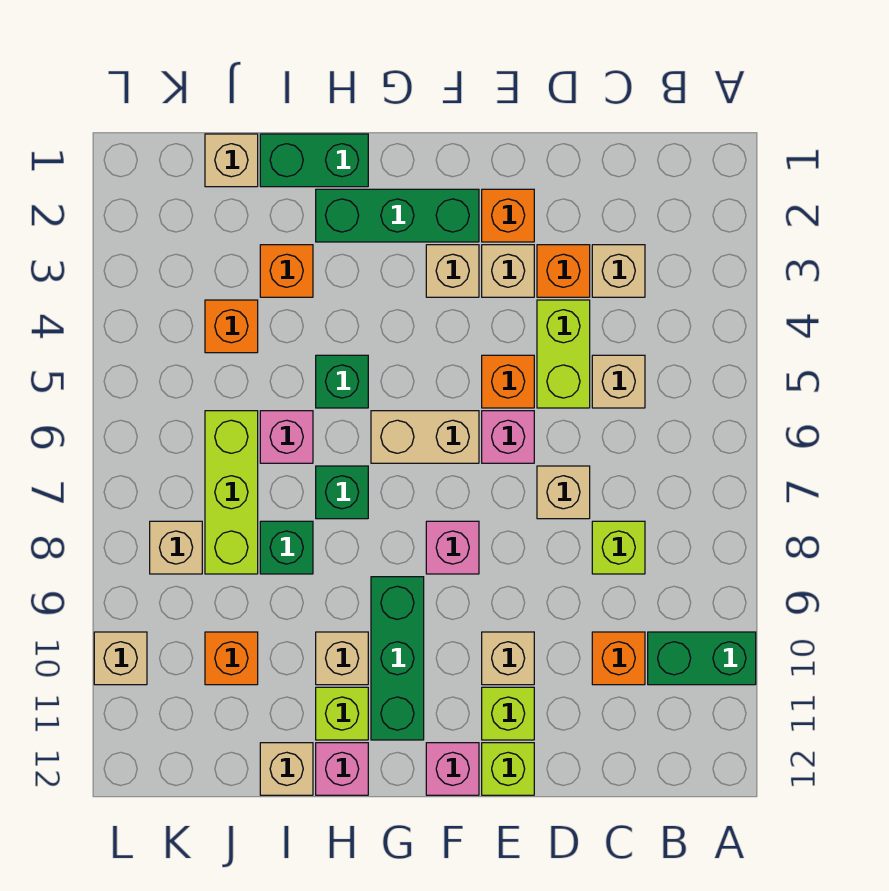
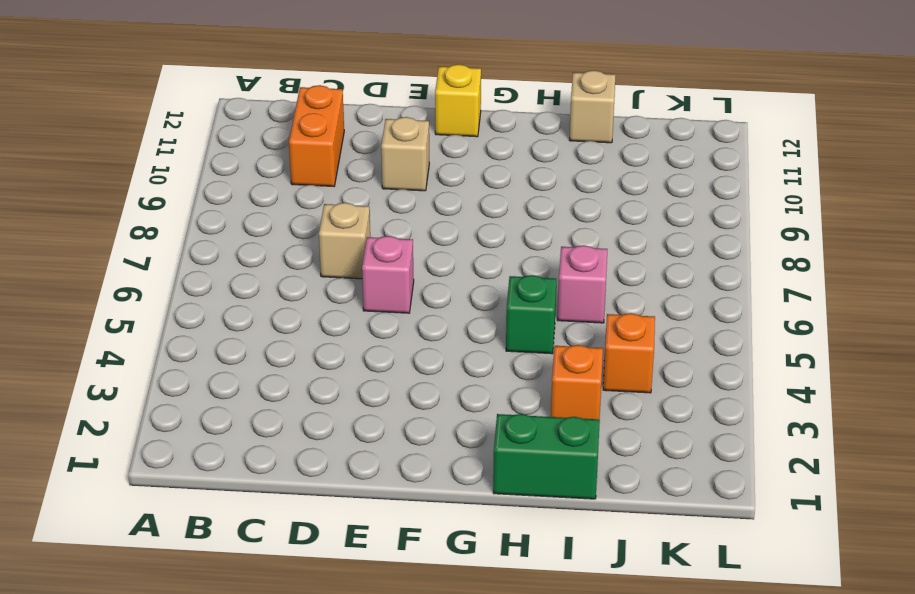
orange 1x2 brick [289,85,344,186] -> orange 1x1 brick [592,632,645,685]
yellow 1x1 brick [435,64,481,137] -> pink 1x1 brick [426,743,479,795]
none -> green 1x2 brick [648,632,756,685]
none -> tan 1x1 brick [592,245,645,297]
none -> tan 1x1 brick [592,355,645,408]
none -> lime 1x1 brick [592,521,645,574]

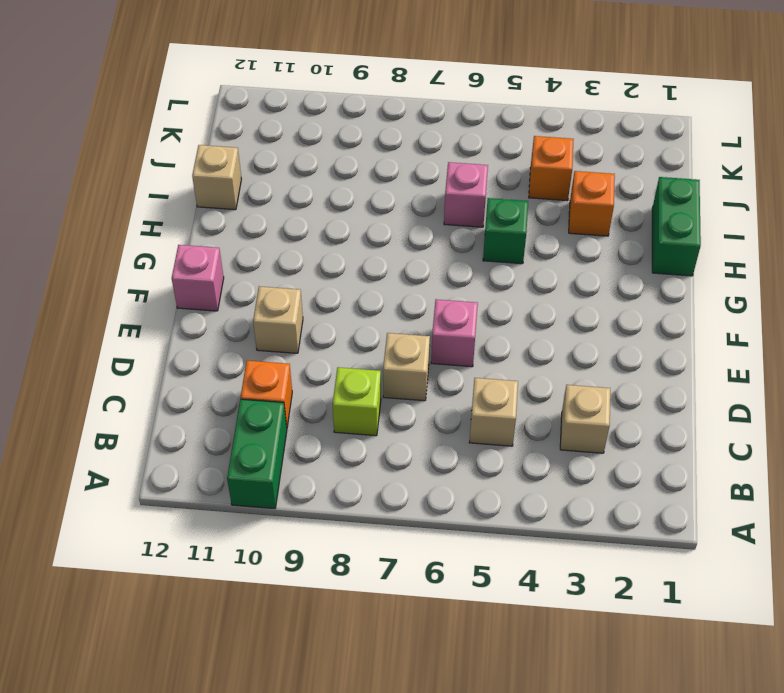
none -> orange 1x1 brick [537,245,590,297]
none -> lime 1x2 brick [537,300,590,408]
none -> orange 1x1 brick [482,189,534,242]
none -> tan 1x1 brick [482,245,534,297]

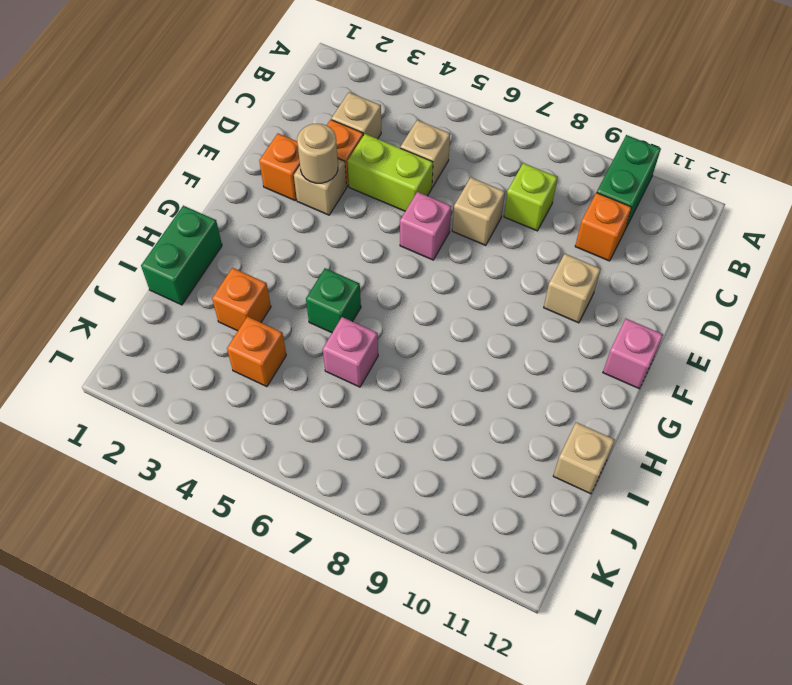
tan 1x1 round brick [297,124,338,183] -> none
none -> orange 1x1 brick [482,355,534,408]
none -> lime 1x1 brick [482,687,534,740]
none -> lime 1x1 brick [482,743,534,795]
none -> green 1x3 brick [316,189,479,242]

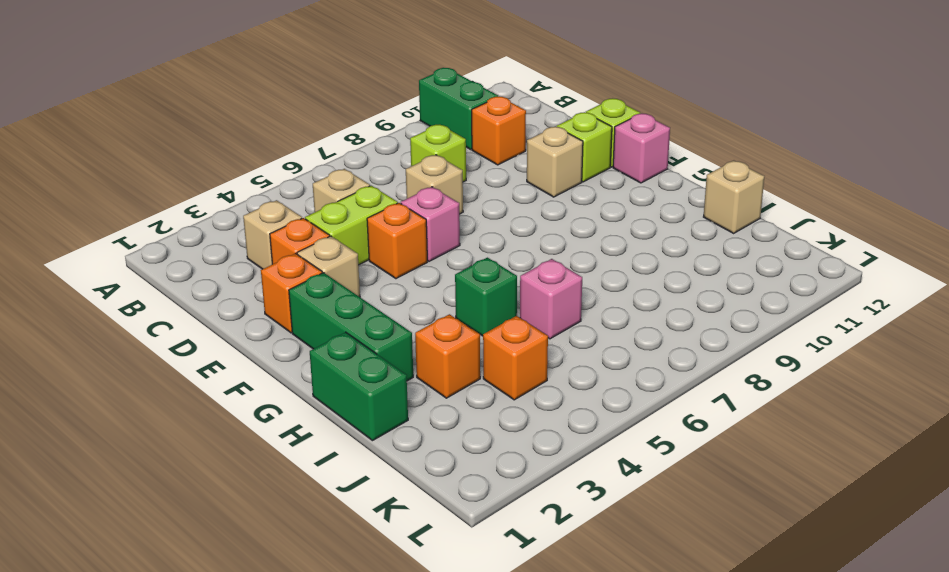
none -> tan 1x1 brick [426,245,479,297]
none -> tan 1x2 brick [371,411,479,463]
none -> pink 1x1 brick [426,521,479,574]
none -> green 1x3 brick [371,577,424,740]

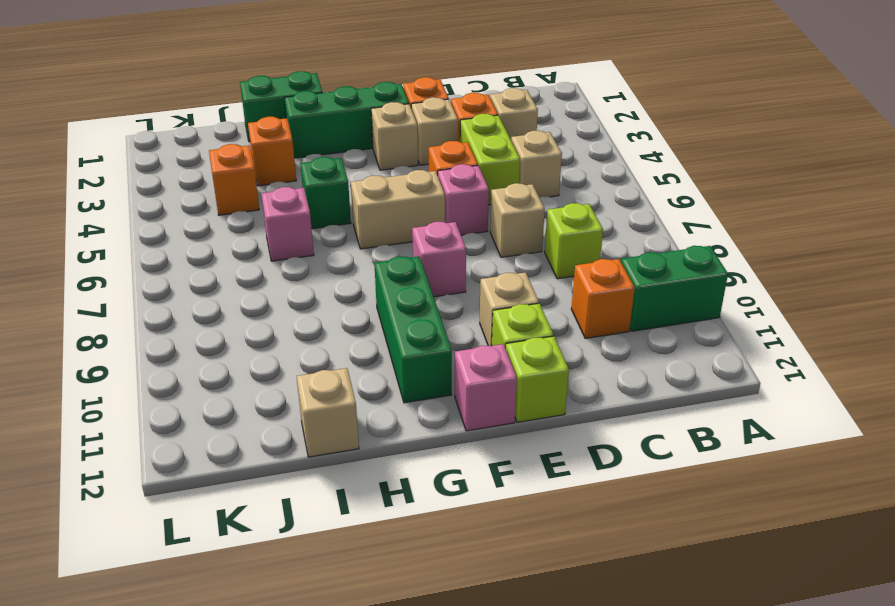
none -> green 1x1 brick [316,466,368,519]
none -> tan 1x1 brick [316,632,368,685]
none -> lime 1x1 brick [316,687,368,740]
none -> pink 1x1 brick [316,743,368,795]

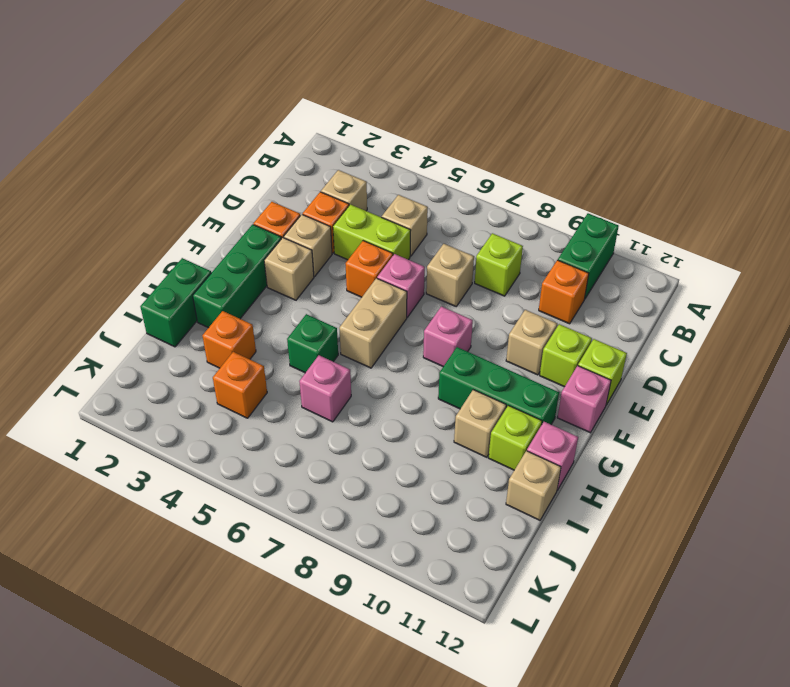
none -> green 1x1 brick [316,466,368,519]
none -> green 1x1 brick [260,521,313,574]
none -> tan 1x1 brick [205,134,258,187]
none -> lime 1x3 brick [205,411,258,574]

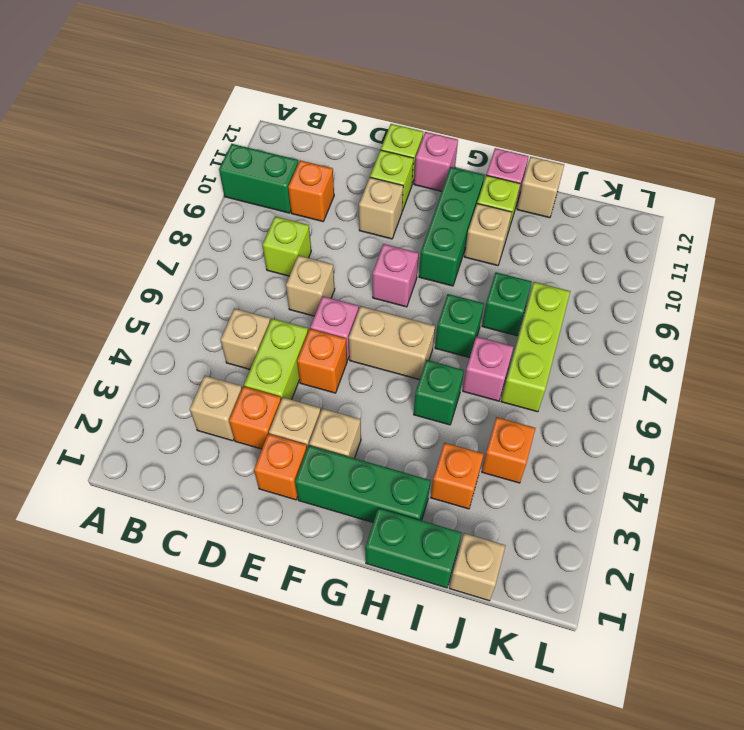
none -> orange 1x1 brick [205,632,258,685]
none -> tan 1x1 brick [150,521,202,574]
none -> tan 1x1 brick [94,632,147,685]

